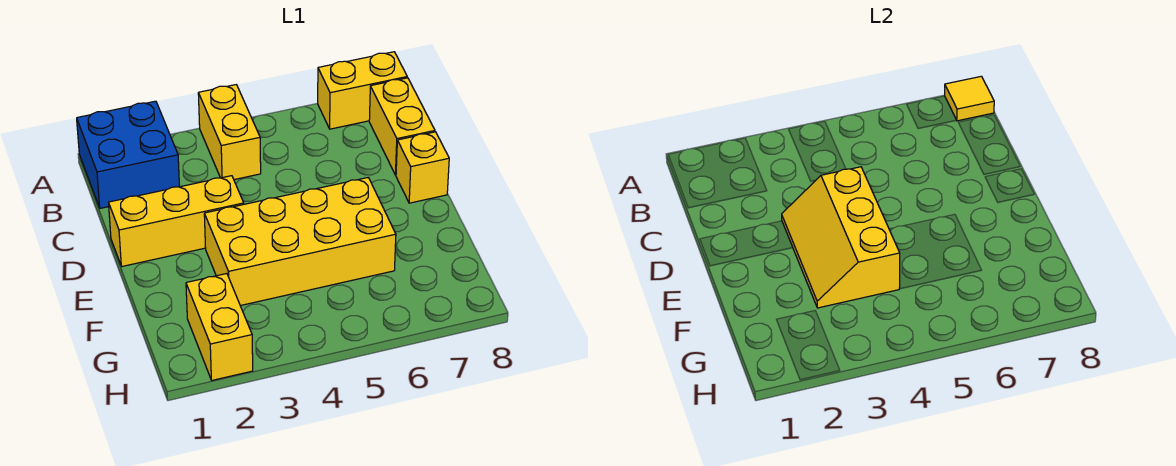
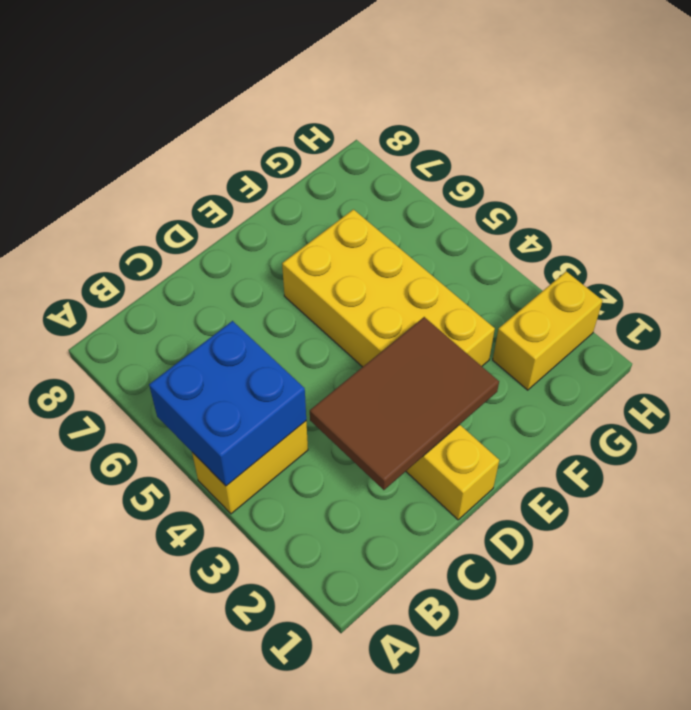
blue 2x2 brick [149,321,306,486] -> blue 2x2 brick moved to [77,101,180,208]
brown 2x3 tile [310,317,499,490] -> yellow 2x3 slope [782,167,900,308]
none -> yellow 1x2 brick [318,52,407,129]
none -> yellow 1x2 brick [369,78,435,175]

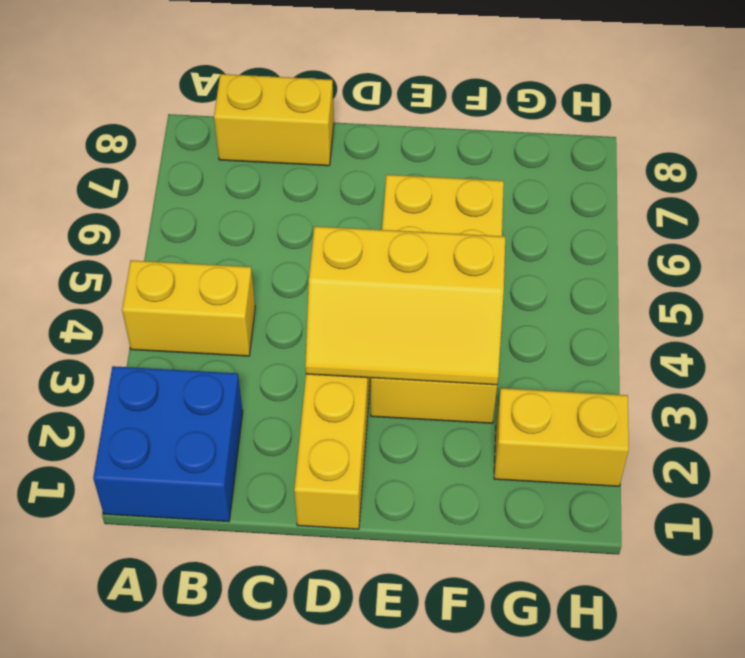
none -> yellow 1x2 brick [318,52,407,129]
none -> yellow 1x1 brick [396,132,449,203]

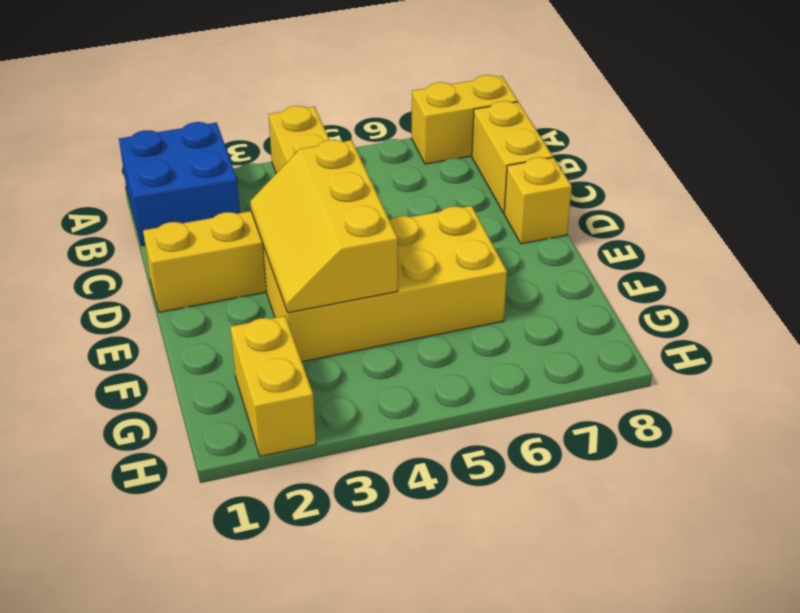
none -> yellow 1x1 tile [945,76,994,121]

